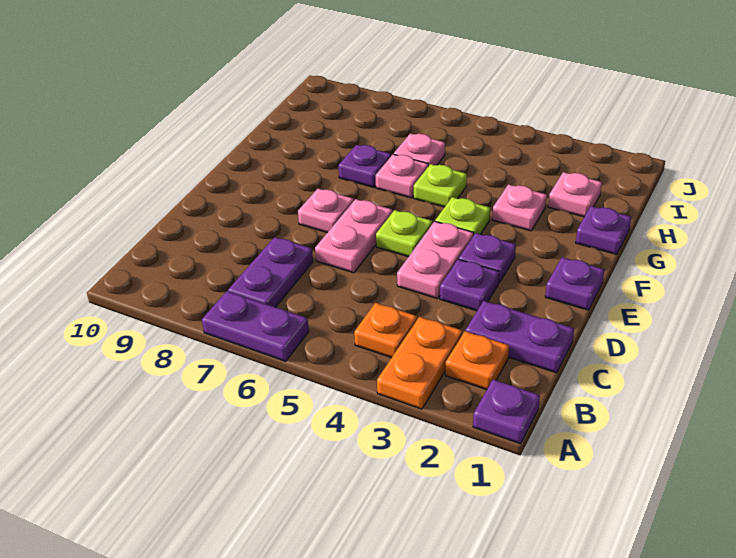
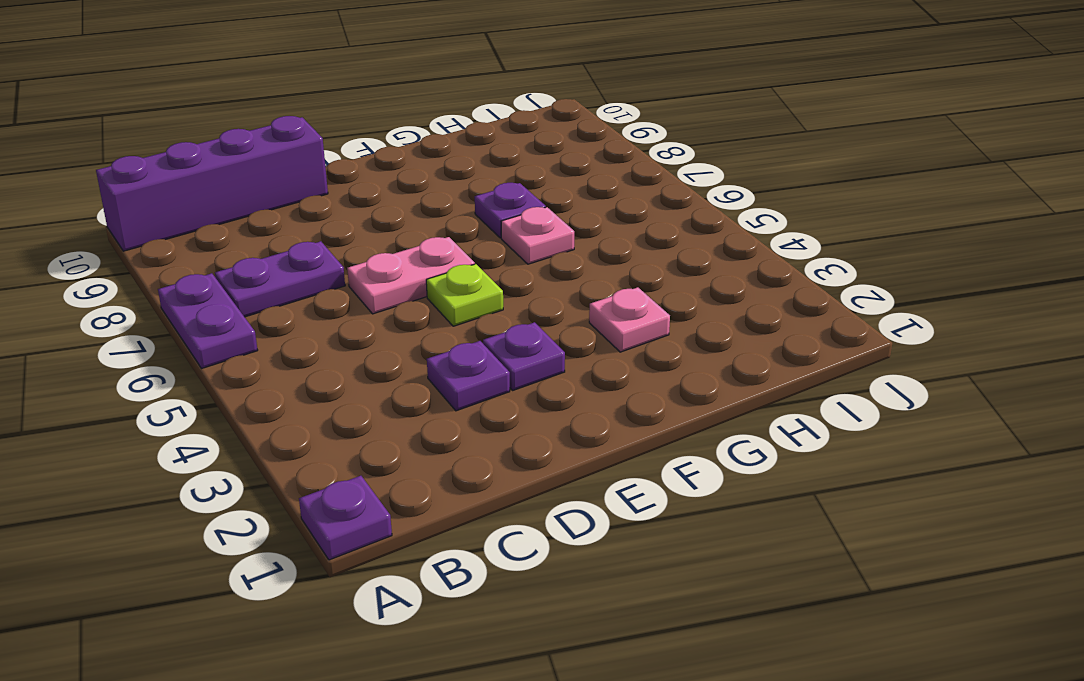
purple 1x4 brick [96,116,328,251] -> none
none -> orange 1x2 plate [377,317,462,409]
none -> orange 1x1 plate [445,331,509,390]
none -> orange 1x1 plate [354,303,417,358]

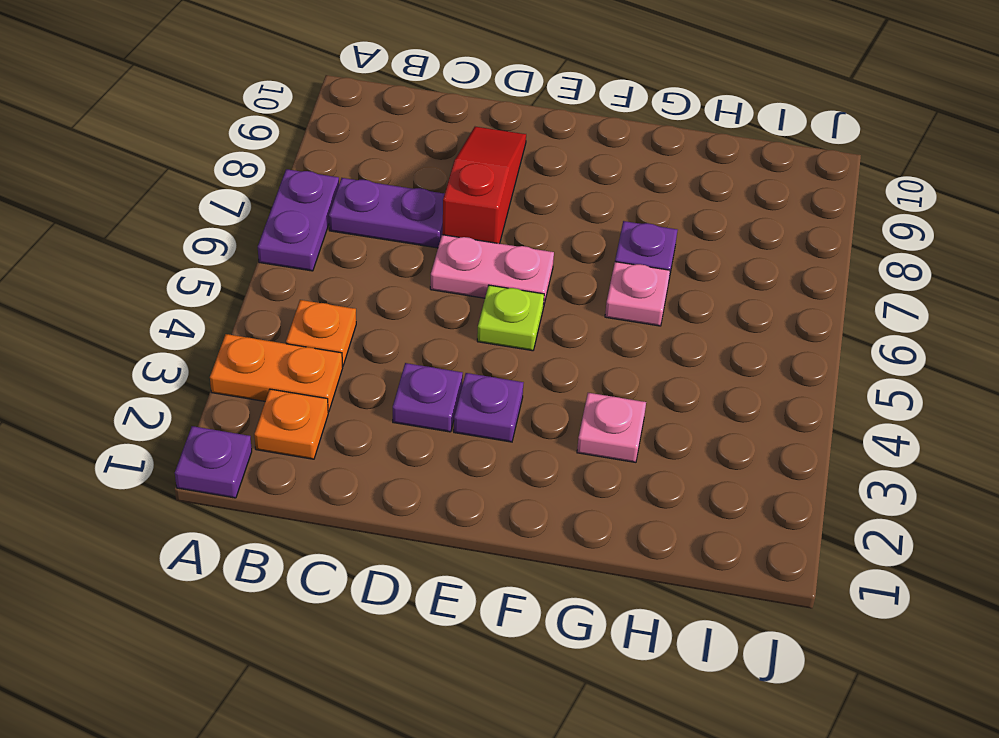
red 1x3 slope [442,127,526,244] -> none
none -> purple 1x2 plate [466,301,574,373]
none -> pink 1x2 plate [397,221,474,299]
none -> purple 1x1 plate [545,257,604,310]

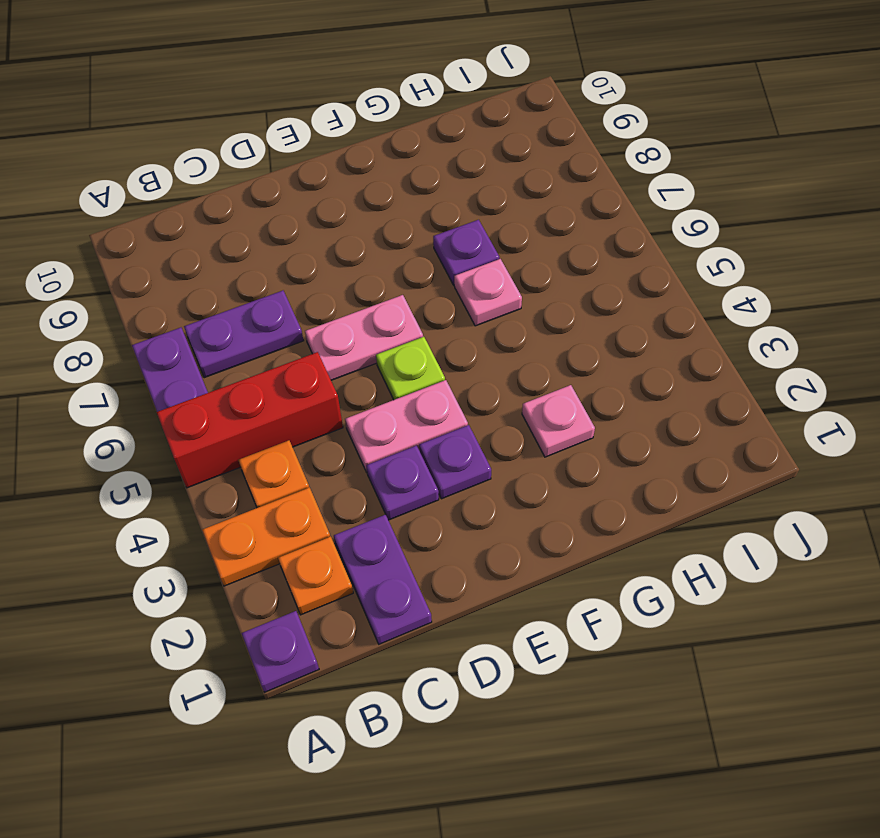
red 1x3 brick [156,352,343,488] -> none
none -> purple 1x1 plate [545,257,604,310]
none -> pink 1x1 plate [298,189,354,233]
none -> lime 1x1 plate [435,197,490,236]

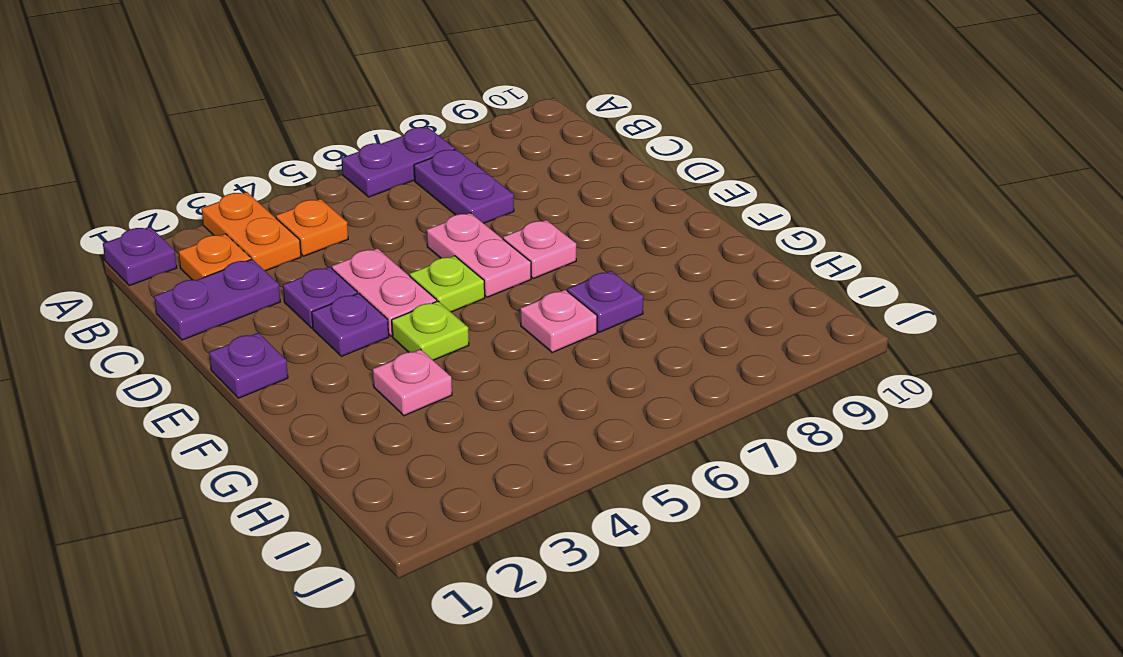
none -> purple 1x1 plate [576,206,631,254]
none -> lime 1x1 plate [414,164,467,207]
none -> pink 1x1 plate [548,172,602,217]

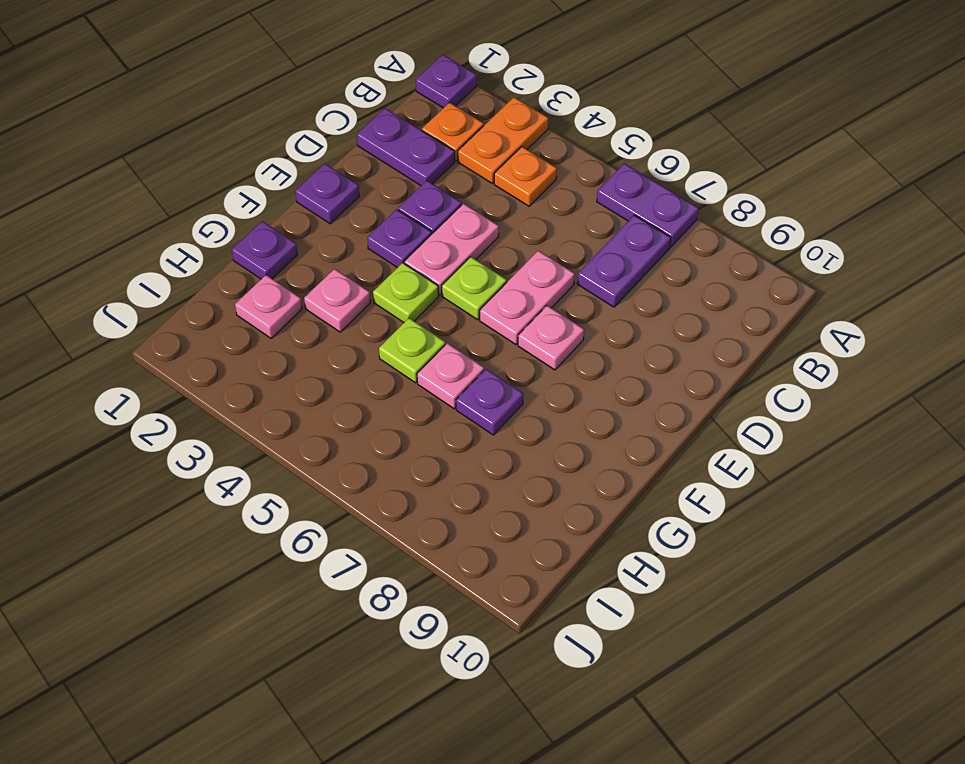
none -> pink 1x1 plate [394,134,445,166]

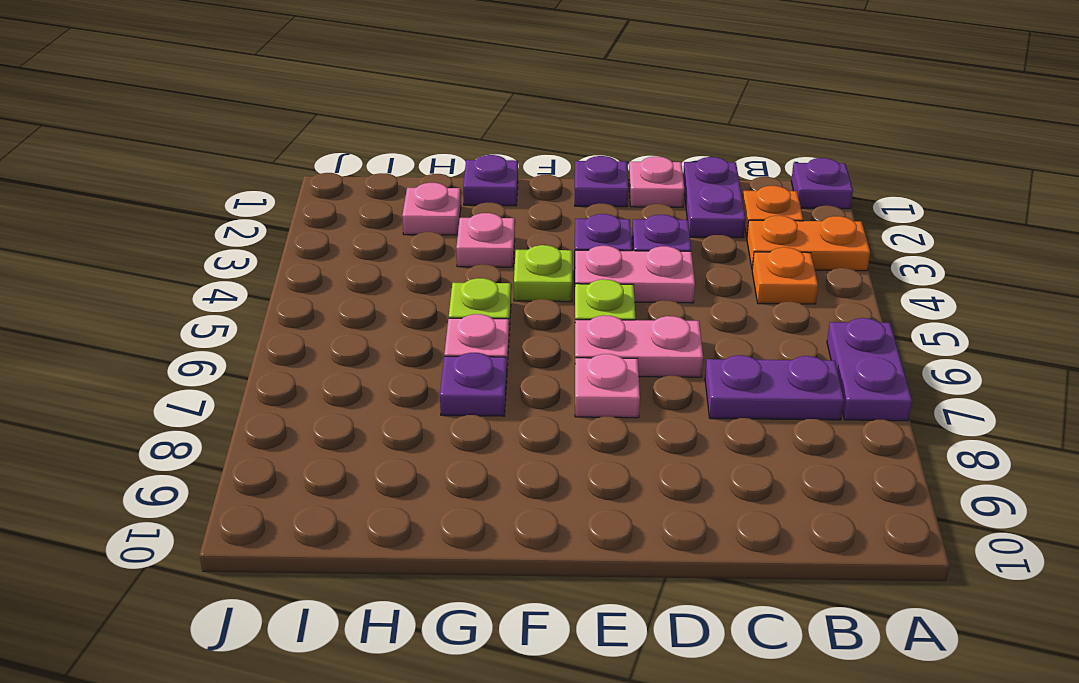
pink 1x1 plate [629,157,684,207] -> pink 1x1 plate moved to [394,134,445,166]

